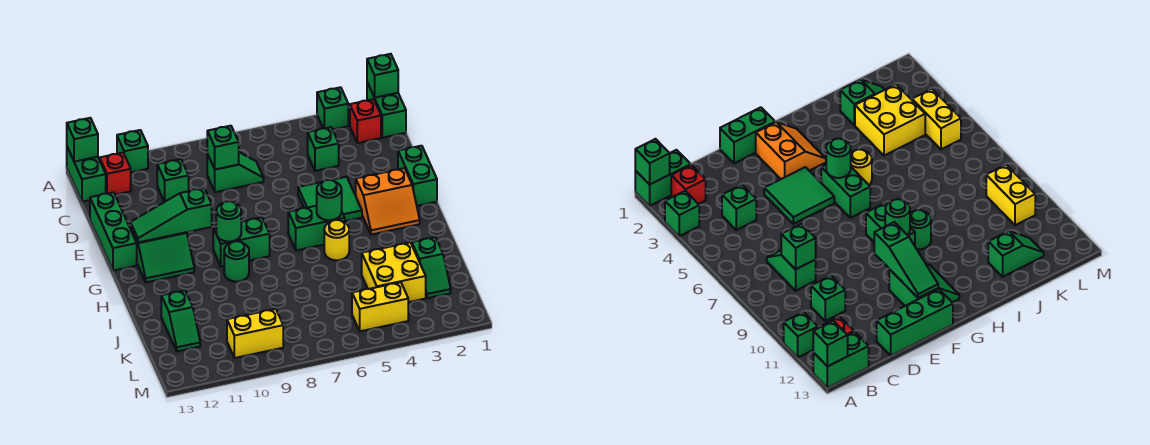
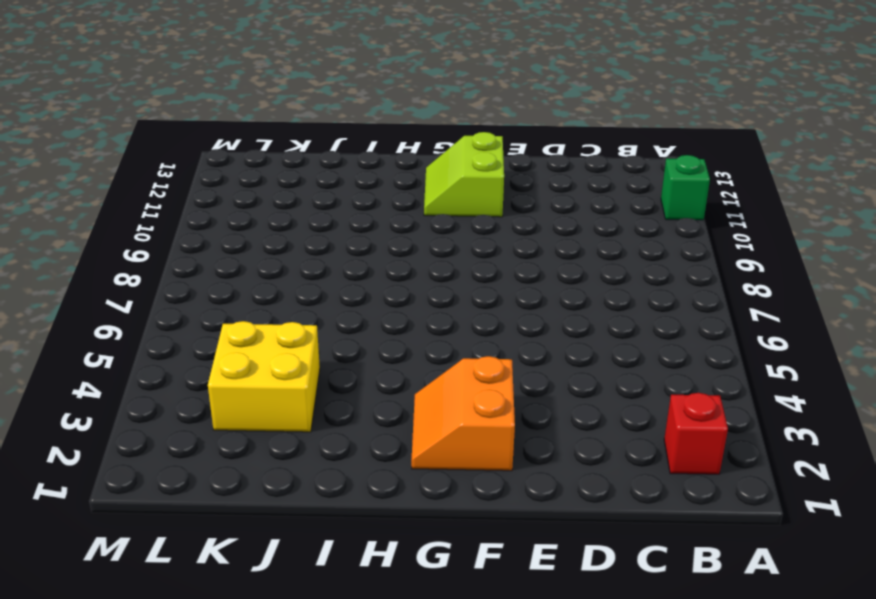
lime 2x2 slope [424,132,504,217] -> green 2x2 slope [131,229,194,282]
none -> green 1x2 brick [367,82,406,138]
none -> green 1x1 brick [317,87,348,129]
none -> green 1x2 brick [67,147,106,202]

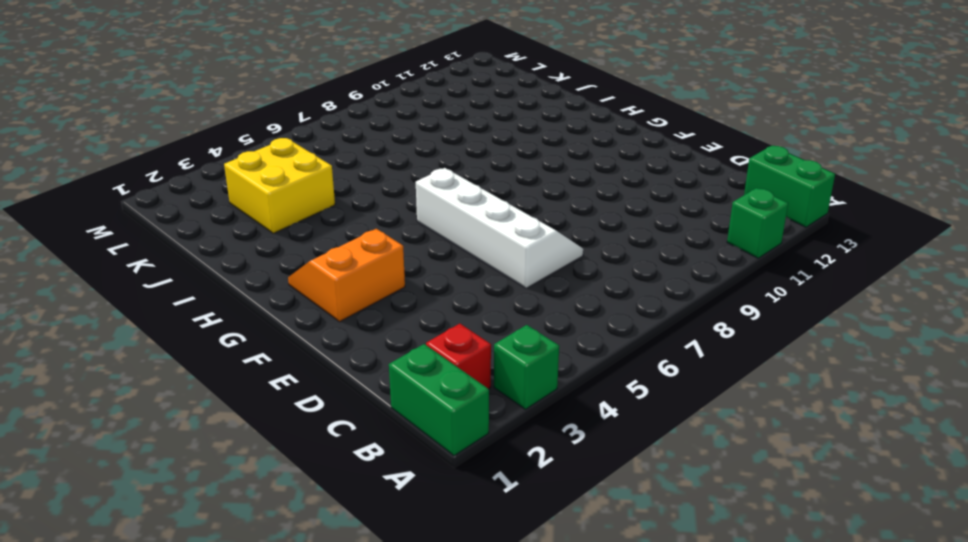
white 2x4 slope [416,168,583,288] -> green 1x2 brick [288,206,345,251]
none -> red 1x1 brick [100,153,131,195]
none -> green 1x1 brick [308,127,339,171]
none -> green 1x2 slope [207,152,264,192]

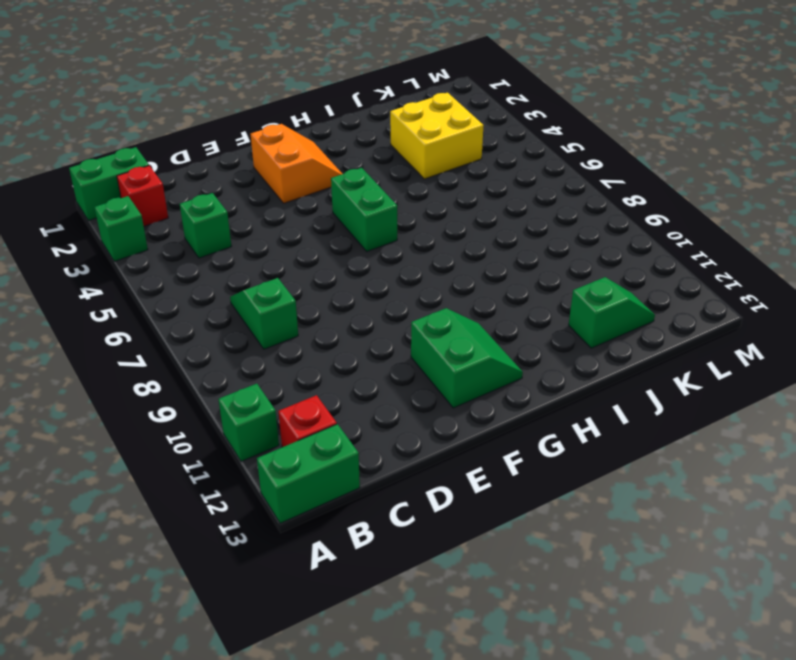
none -> green 1x1 brick [157,159,189,202]
none -> green 1x3 brick [90,192,137,271]
none -> green 1x2 brick [398,146,437,206]

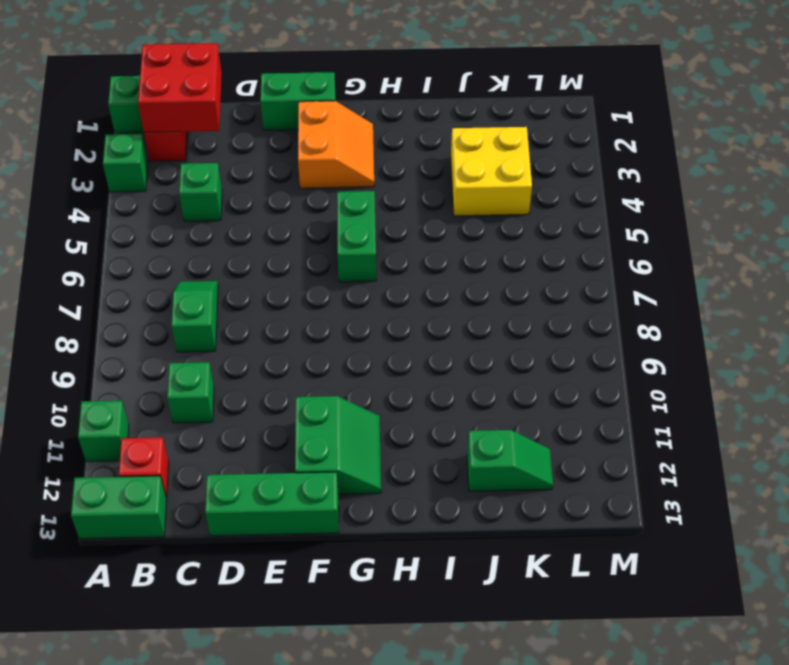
red 2x2 brick [138,43,222,132] -> none
none -> green 2x2 tile [298,177,362,221]
none -> green 1x2 brick [213,217,270,266]
none -> yellow 1x1 round brick [324,220,349,260]

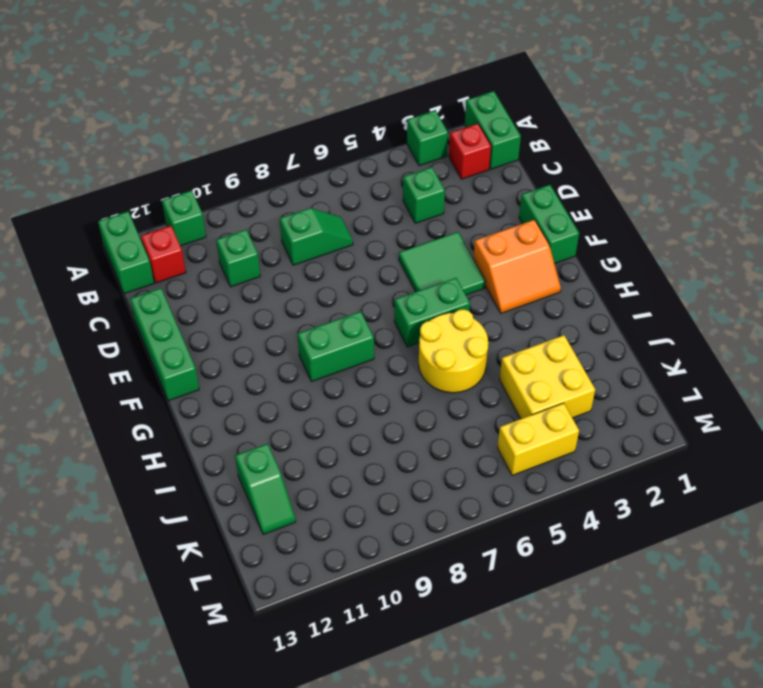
yellow 2x2 round brick [419,309,488,393] -> yellow 1x1 round brick [324,220,349,260]
none -> green 2x2 slope [131,229,194,282]
none -> green 1x1 round brick [224,241,249,282]
none -> green 1x2 slope [412,237,451,298]

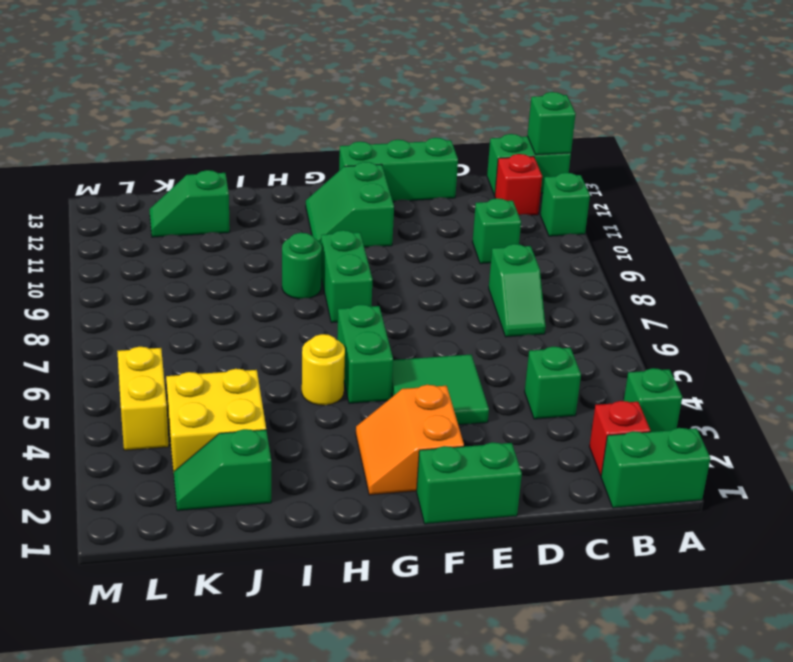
none -> yellow 1x2 brick [227,309,283,358]
none -> green 1x1 brick [367,54,398,98]
none -> green 1x1 brick [207,126,239,170]

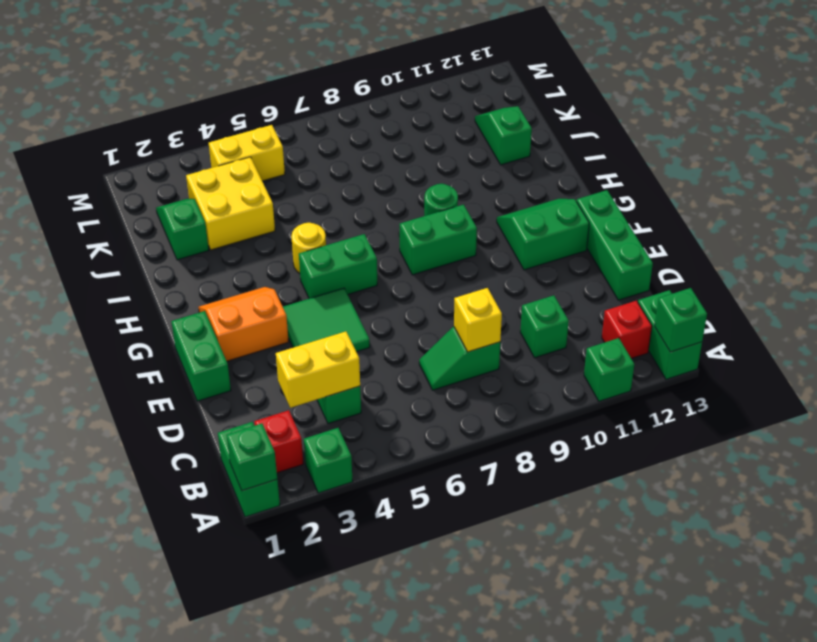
yellow 1x2 brick [276,332,360,408] -> yellow 1x2 brick moved to [227,309,283,358]
yellow 1x1 brick [454,288,502,352] -> green 1x1 brick [207,126,239,170]
none -> green 1x3 slope [131,188,212,242]
none -> green 1x1 round brick [317,180,342,220]
none -> green 1x1 round brick [216,201,241,242]

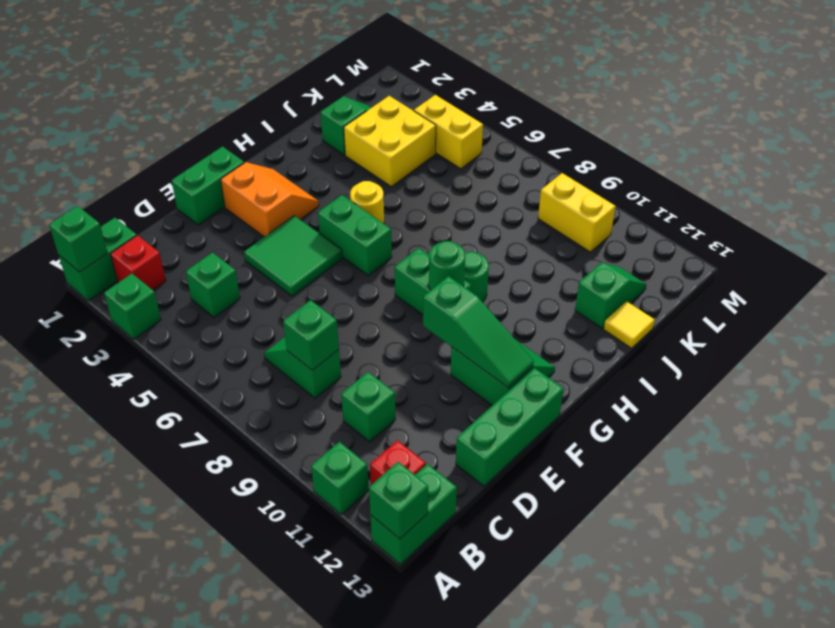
yellow 1x1 tile [604,301,655,348] -> none
none -> green 1x1 round brick [317,180,342,220]

